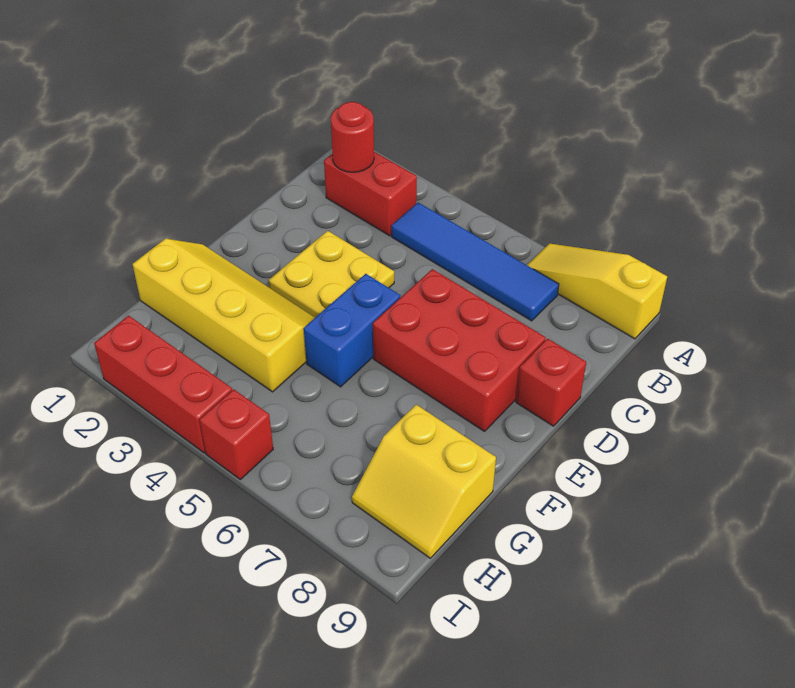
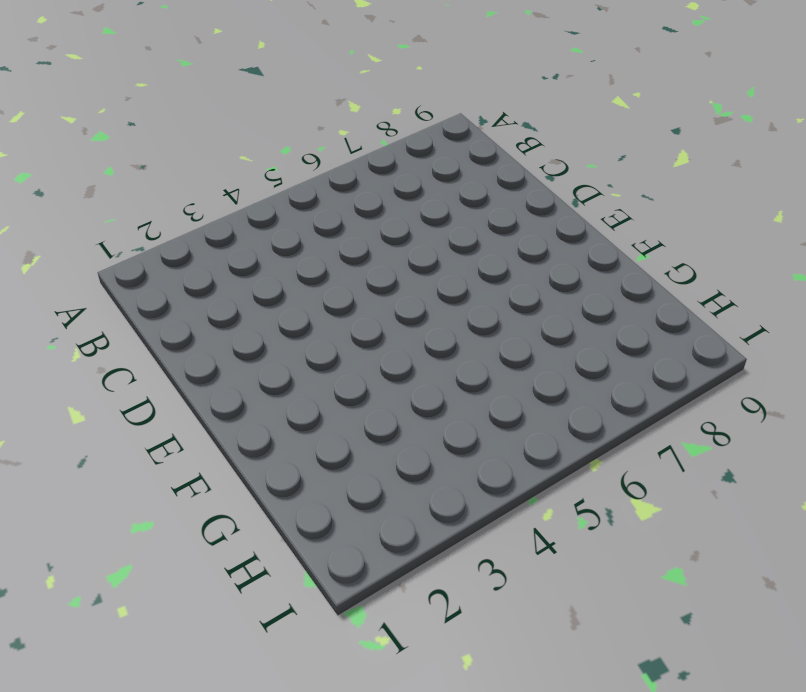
none -> yellow 1x3 slope [527,244,667,339]
none -> red 1x2 brick [324,152,417,236]
none -> blue 1x4 tile [392,203,559,321]

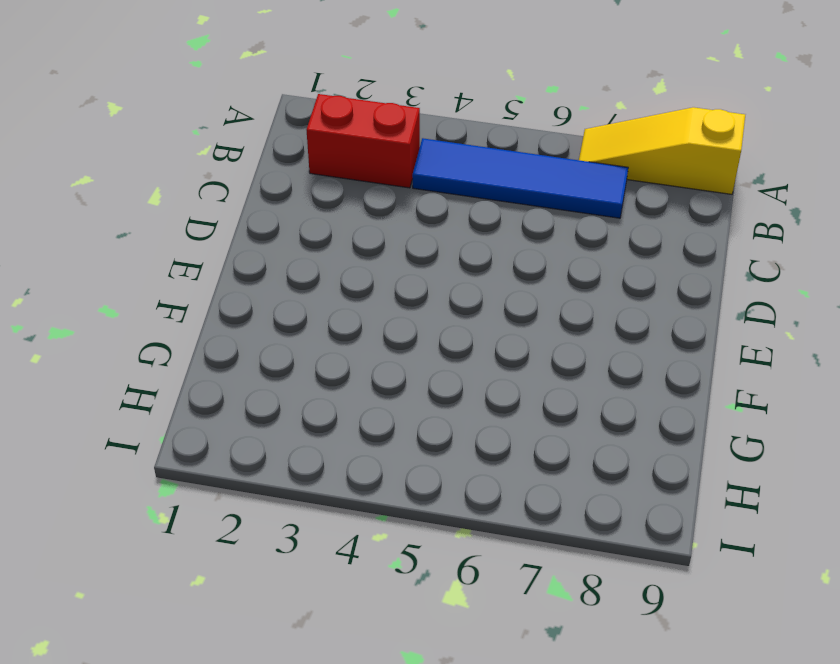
none -> yellow 2x2 plate [268,231,394,318]
none -> red 2x3 brick [373,269,546,431]
none -> red 1x1 brick [516,339,586,426]

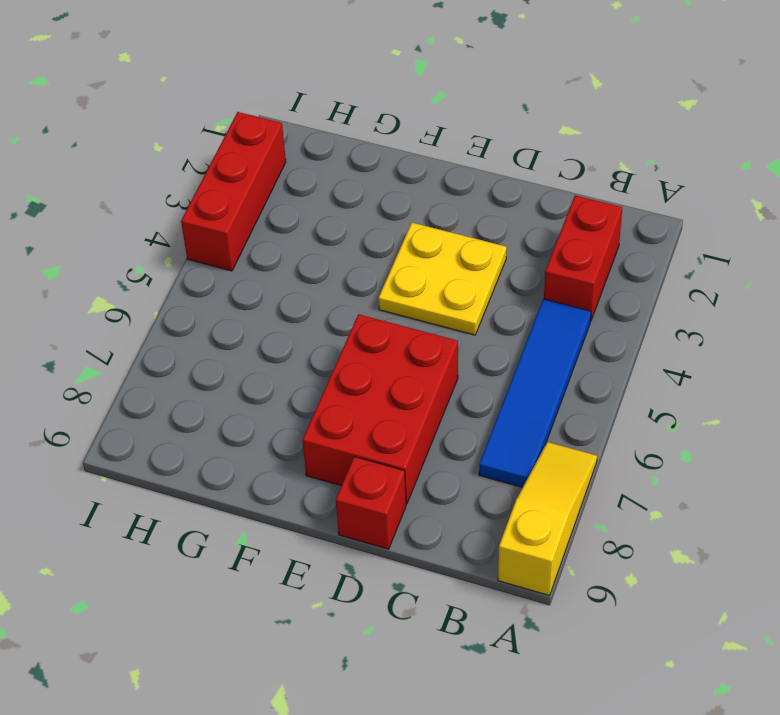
none -> blue 1x2 brick [304,274,400,387]
none -> yellow 2x4 slope [133,238,315,392]
none -> yellow 2x2 slope [352,405,496,558]

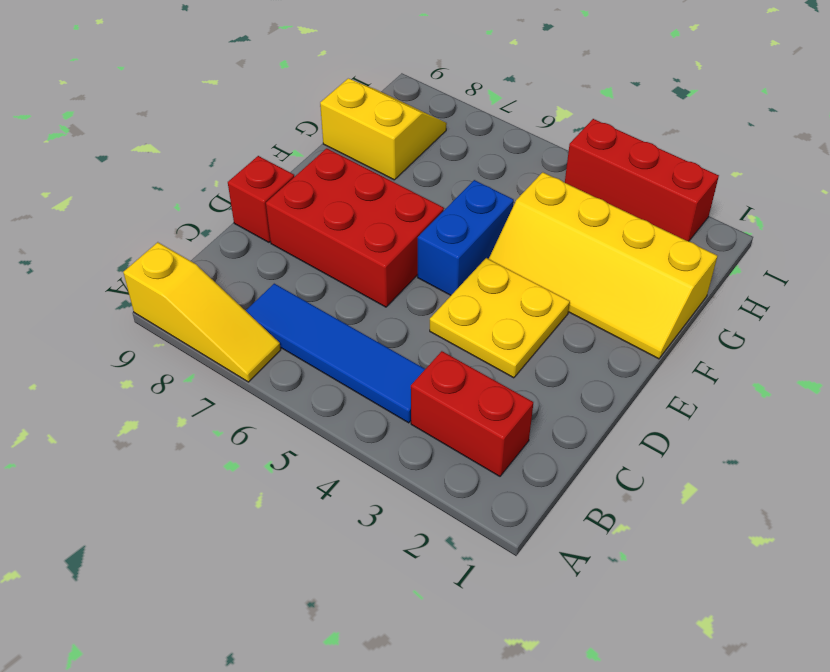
none -> red 1x1 brick [199,389,273,479]
none -> red 1x1 round brick [331,102,374,172]

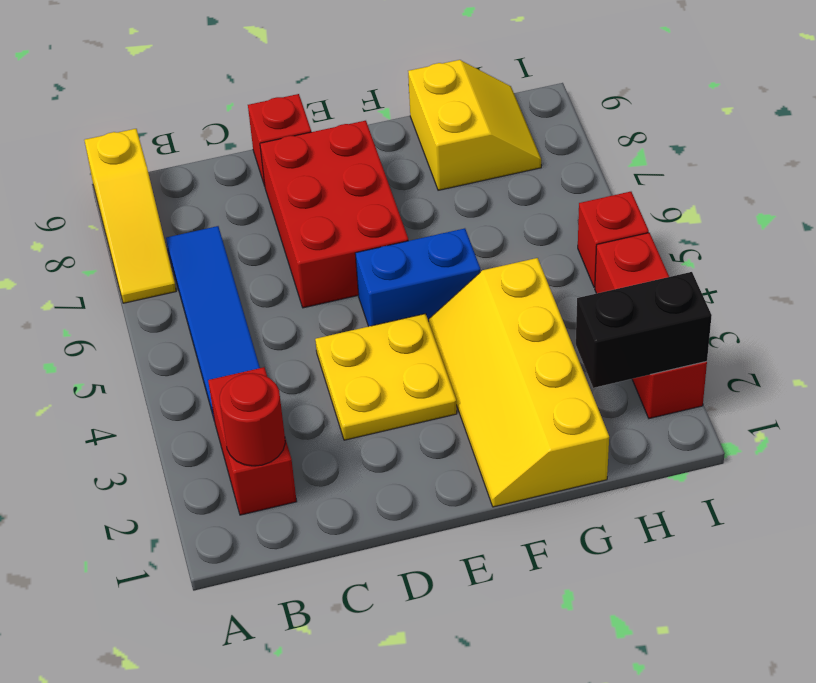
black 1x2 brick [576,272,712,388] -> none

